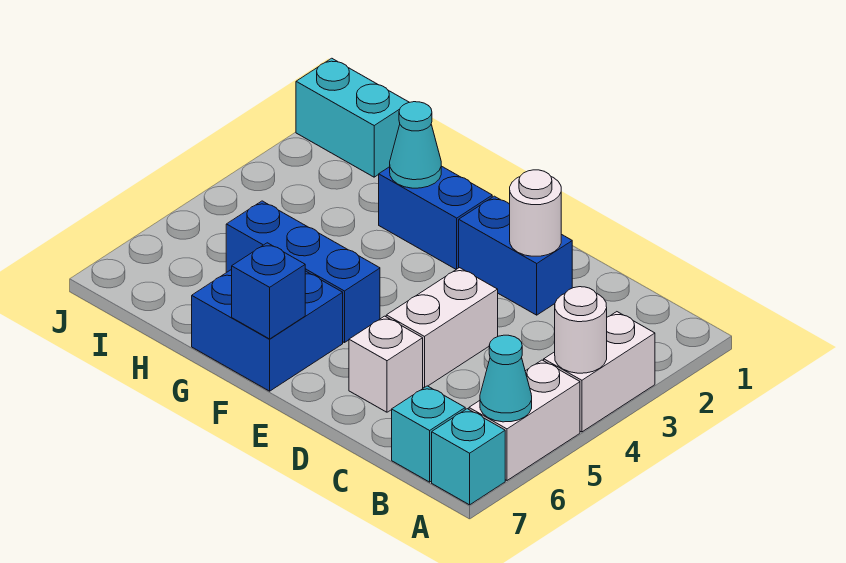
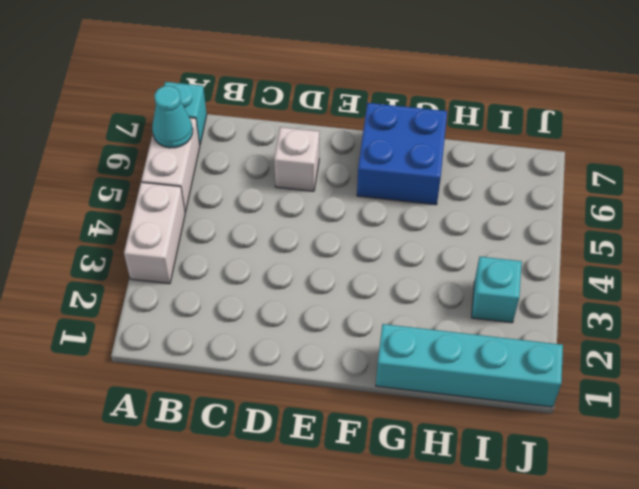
cyan 1x4 brick [376,324,563,407] -> cyan 1x2 brick [296,58,409,177]
cyan 1x1 brick [471,257,522,323] -> cyan 1x1 brick moved to [392,386,465,482]
none -> blue 1x2 brick [459,196,572,315]
none -> white 1x2 brick [386,268,498,388]
none -> blue 1x2 brick [379,166,492,269]

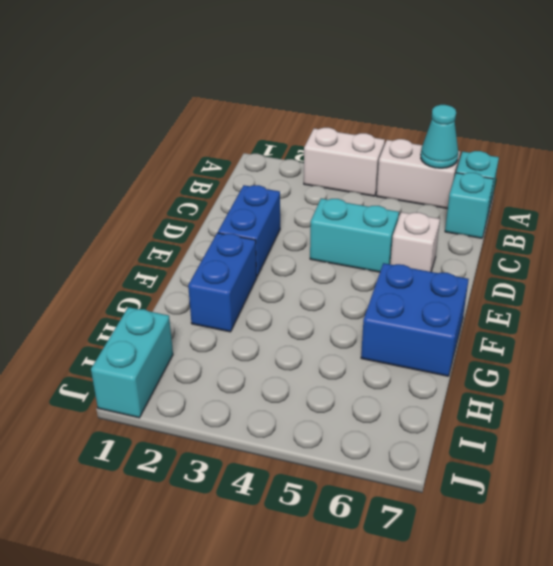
cyan 1x2 brick [310,198,399,272] -> white 1x2 brick [386,268,498,388]
none -> blue 1x3 brick [226,201,380,343]
none -> white 1x1 round brick [555,287,607,373]
none -> white 1x1 round brick [510,170,561,256]

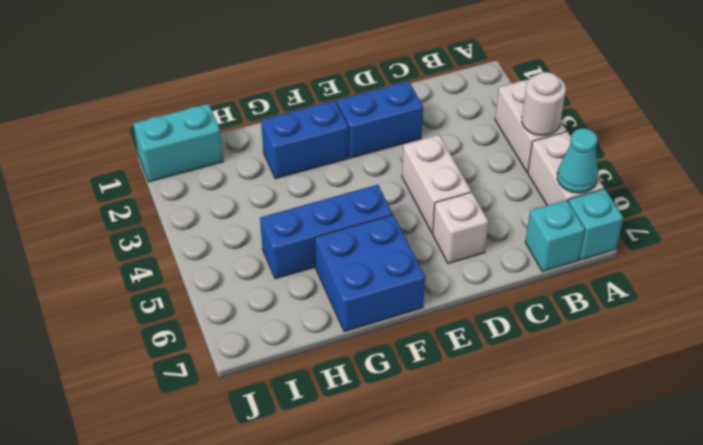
none -> white 1x1 round brick [510,170,561,256]
none -> blue 1x1 brick [232,243,305,339]
none -> cyan 1x1 cone [390,102,441,188]

